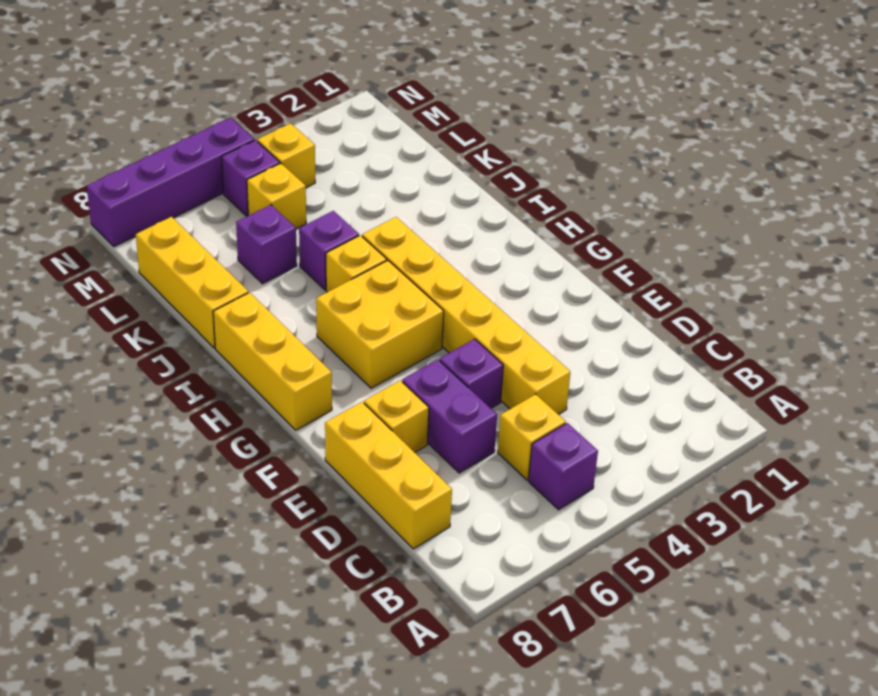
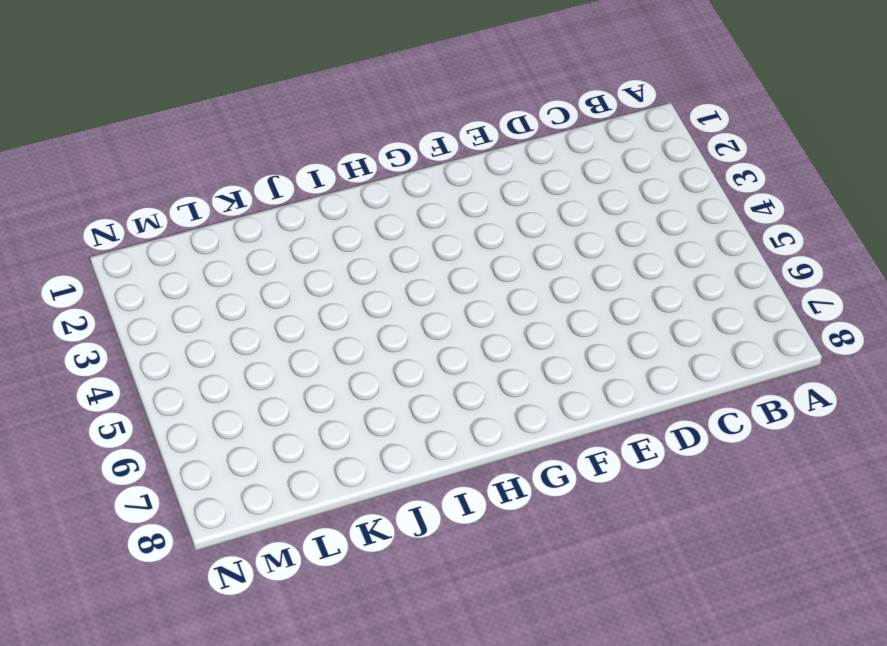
none -> purple 1x1 brick [529,423,598,510]
none -> yellow 1x1 brick [498,394,566,480]
none -> yellow 1x3 brick [325,402,452,549]

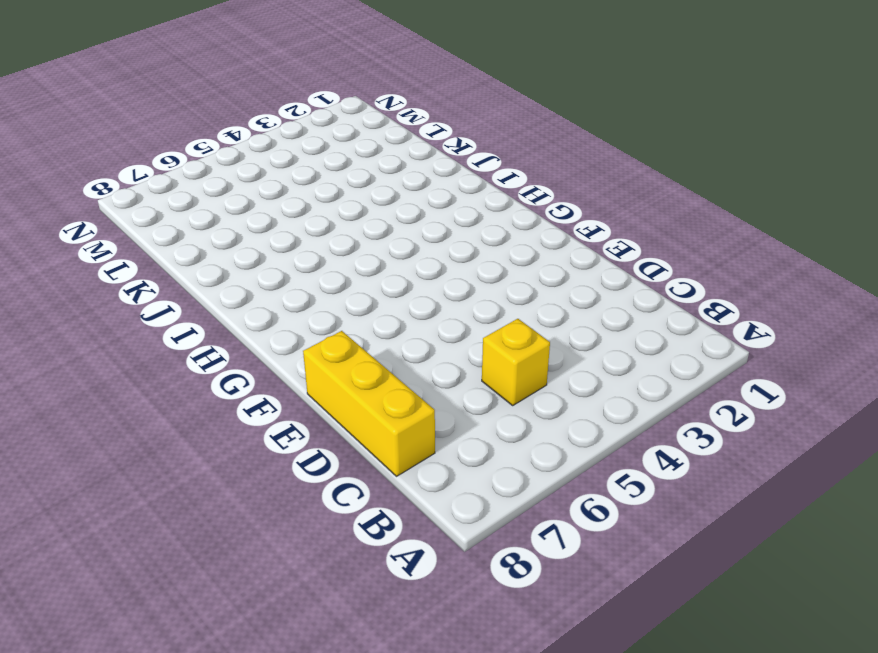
none -> purple 1x1 brick [529,423,598,510]
none -> yellow 1x6 brick [362,217,570,414]
none -> purple 1x2 brick [402,360,497,473]

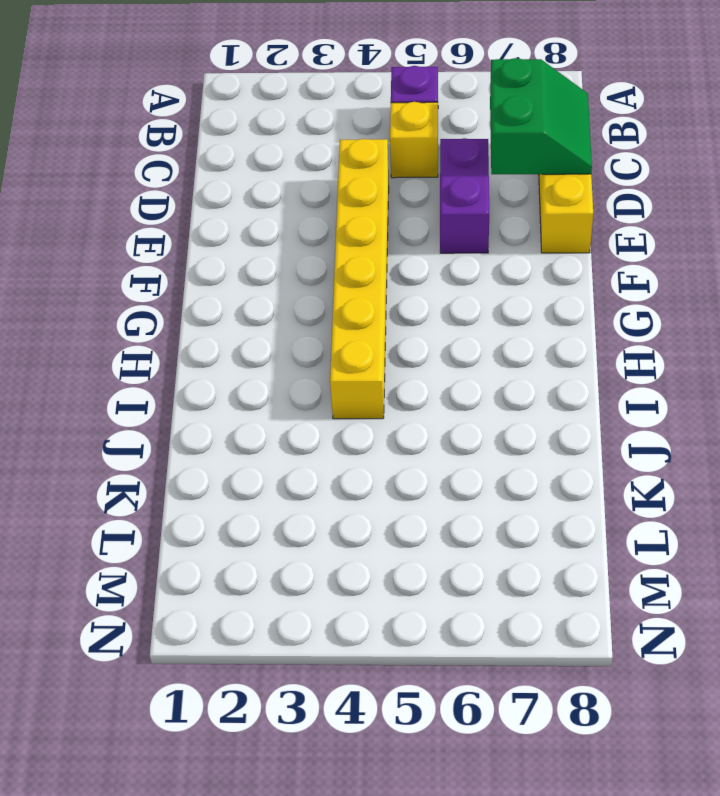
green 2x2 slope [490,58,592,174] -> none
none -> purple 1x1 brick [440,339,503,408]
none -> yellow 1x1 brick [364,380,429,452]
none -> yellow 2x2 brick [316,261,444,388]

